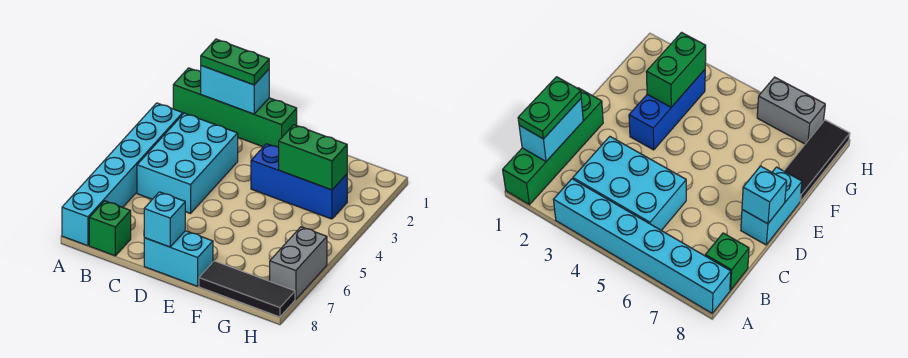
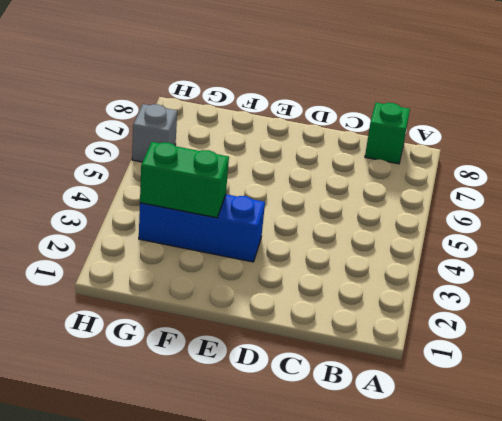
grey 1x1 brick [132,104,177,162] -> grey 1x2 brick [270,227,327,299]
none -> green 1x4 brick [173,68,297,148]
none -> cyan 1x6 brick [62,103,183,246]
none -> cyan 2x3 brick [137,113,238,213]

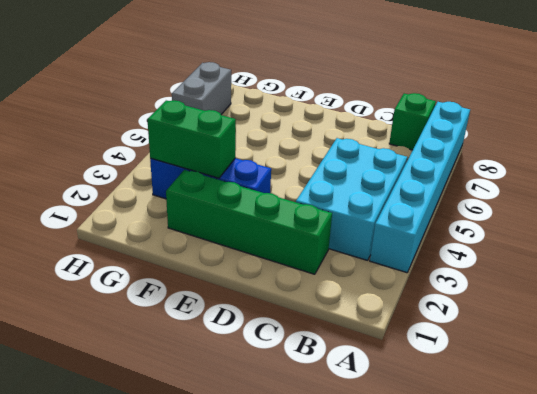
green 1x4 brick [166,170,332,274] -> green 1x4 brick moved to [173,68,297,148]
none -> cyan 1x2 brick [144,231,213,286]
none -> black 1x3 tile [199,261,295,317]
none -> cyan 1x2 brick [201,66,269,114]

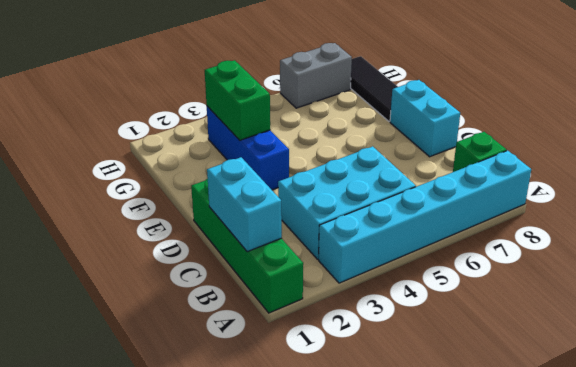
none -> cyan 1x1 brick [144,192,185,247]
none -> green 1x2 plate [201,39,269,85]

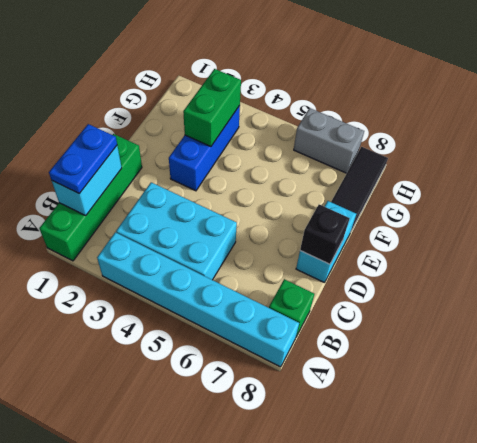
blue 1x2 plate [49,124,117,194] -> green 1x2 plate [201,39,269,85]
black 1x1 brick [300,204,350,264] -> cyan 1x1 brick [144,192,185,247]

